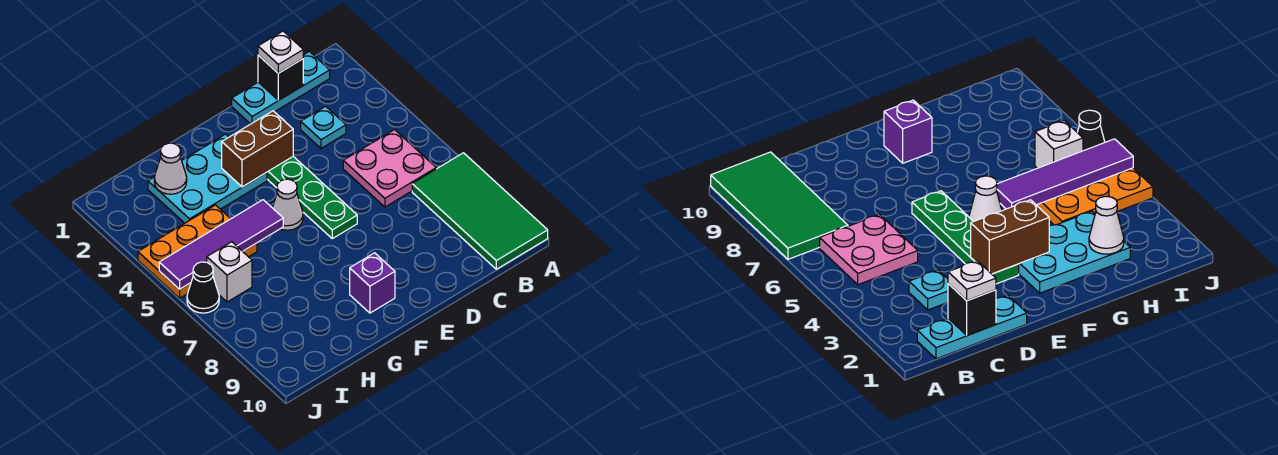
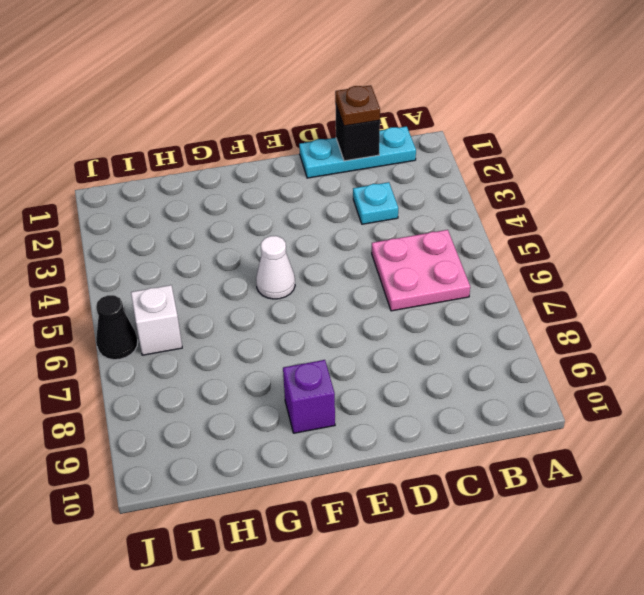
brown 1x1 plate [335,85,380,126] -> white 1x1 plate [258,31,303,73]
none -> green 2x4 tile [412,153,548,269]
none -> green 1x4 plate [267,157,357,239]
none -> cyan 2x3 plate [148,134,267,223]

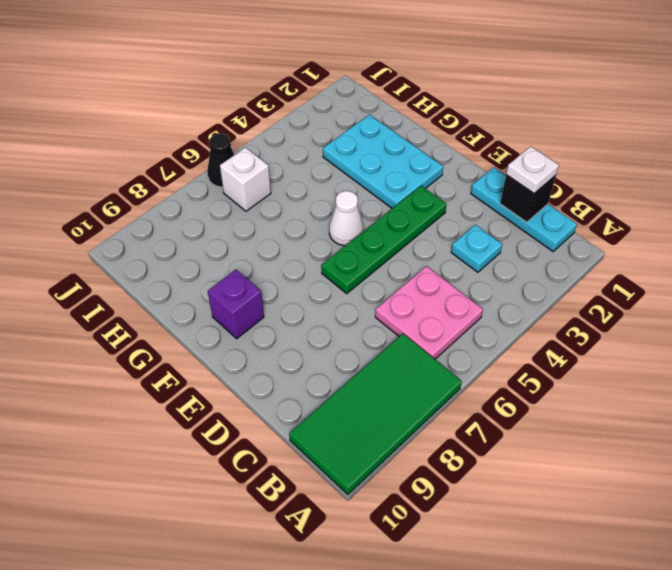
none -> orange 2x3 plate [138,205,257,298]
none -> brown 1x2 brick [222,111,293,187]
none -> purple 1x4 tile [159,200,283,289]

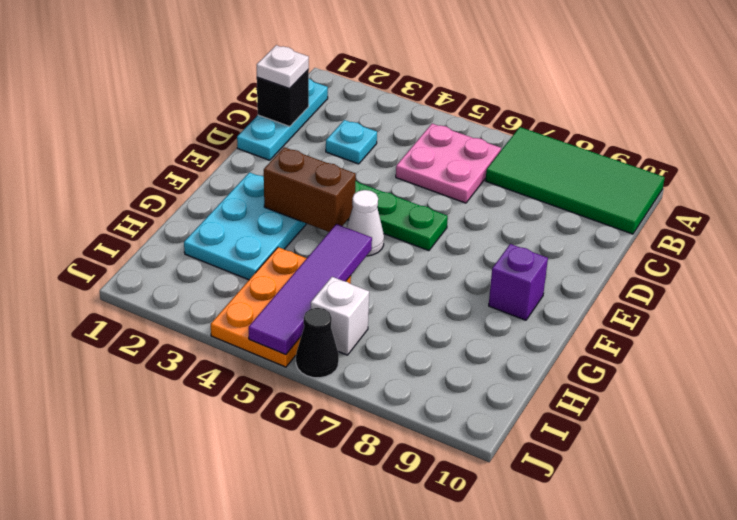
brown 1x2 brick [264,147,356,232] -> brown 1x2 brick turned to [222,111,293,187]
none -> white 1x1 cone [154,143,187,194]

